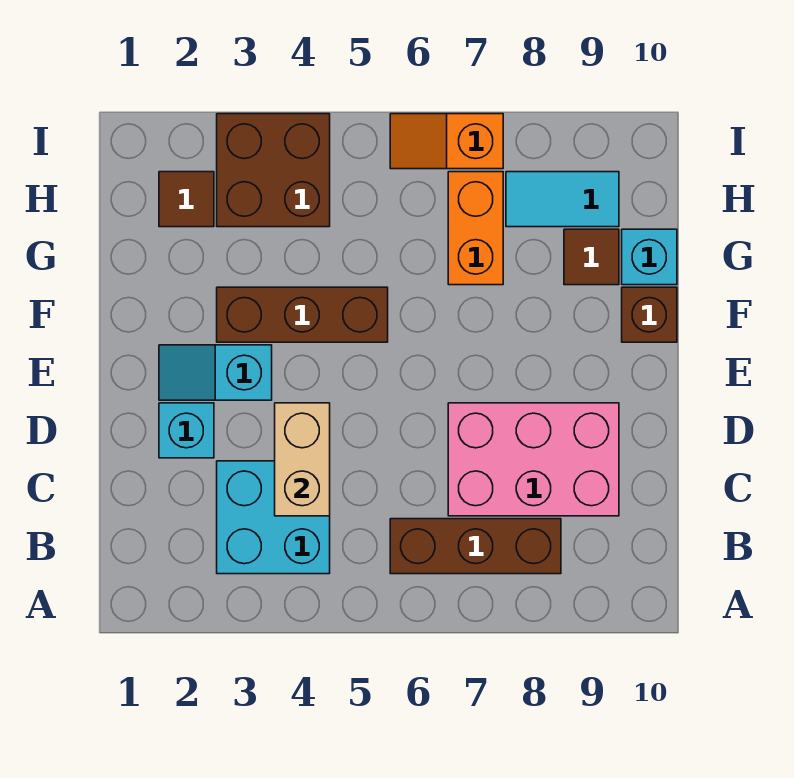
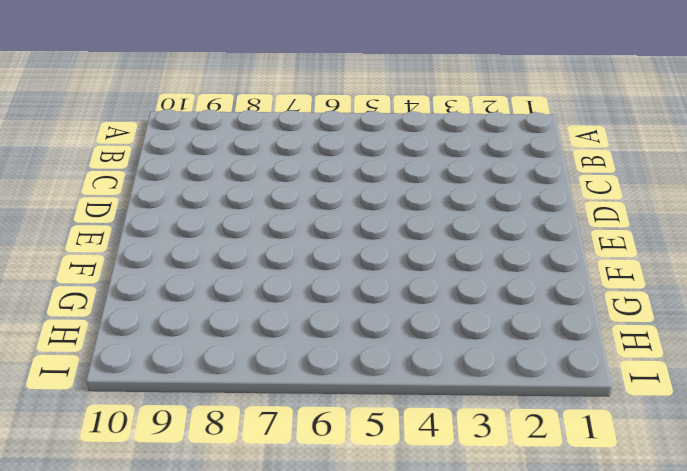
none -> cyan 2x2 brick [217,461,330,574]
none -> brown 1x3 brick [390,519,561,574]
none -> pink 2x3 brick [448,403,619,516]

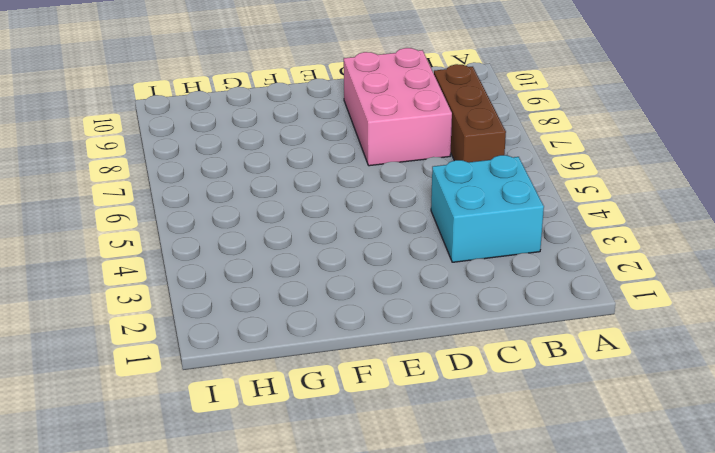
none -> cyan 1x1 brick [159,403,214,458]
none -> cyan 1x2 slope [159,345,272,400]
none -> brown 1x3 brick [217,287,388,342]

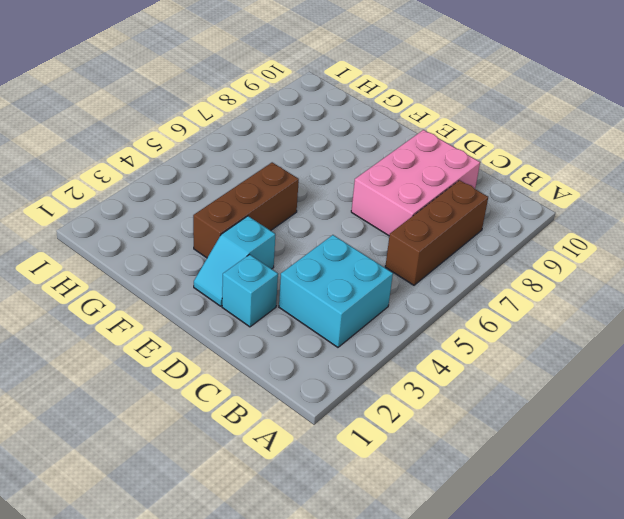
none -> brown 1x1 brick [622,287,677,342]
none -> orange 1x2 brick [448,172,503,285]
none -> brown 1x1 tile [564,229,619,285]

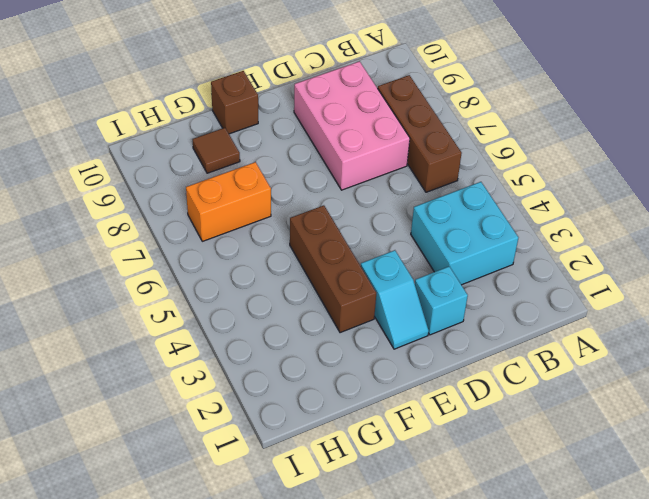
none -> cyan 1x1 brick [622,229,677,285]
none -> brown 1x1 tile [159,172,214,227]
none -> brown 2x2 brick [217,114,330,227]

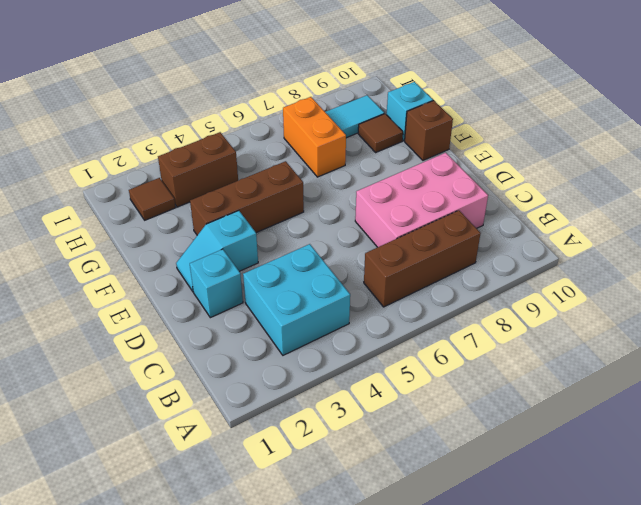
brown 1x2 brick [158,132,238,207] -> brown 2x2 brick [217,114,330,227]
none -> orange 1x2 slope [390,114,503,169]
none -> tan 1x2 brick [275,403,330,516]

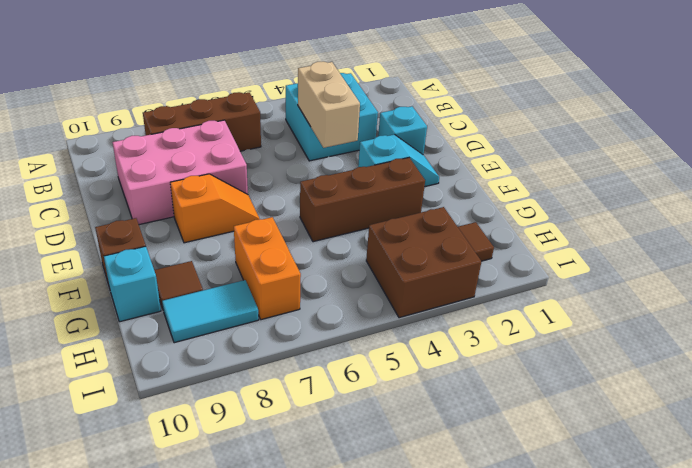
orange 1x2 slope [170,174,260,243] -> orange 1x2 slope moved to [390,114,503,169]

